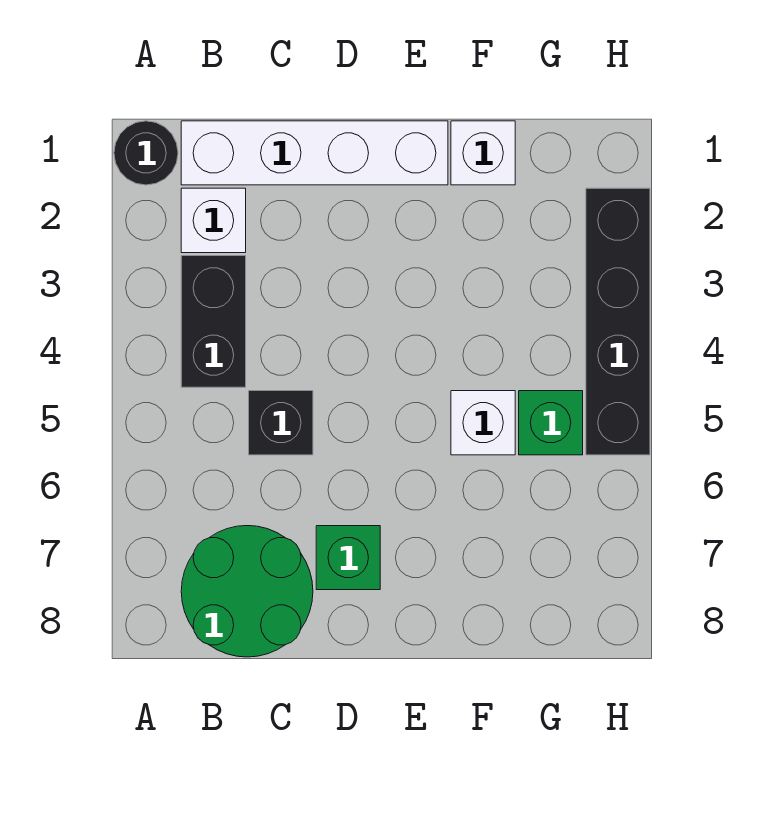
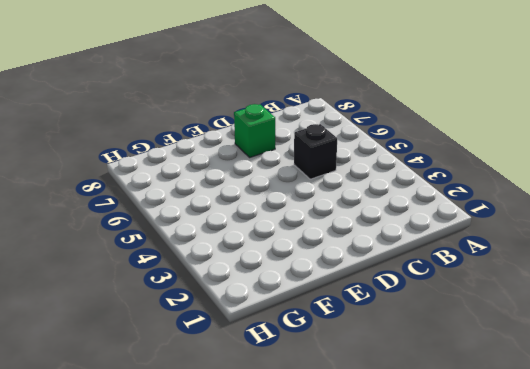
none -> black 1x1 round brick [114,121,178,185]
none -> white 1x4 brick [181,121,448,185]

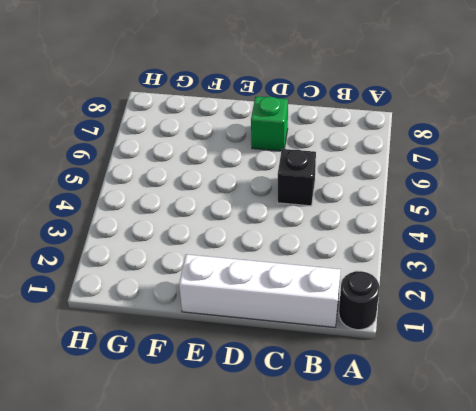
none -> white 1x1 brick [181,188,246,253]
none -> black 1x2 brick [181,256,246,387]

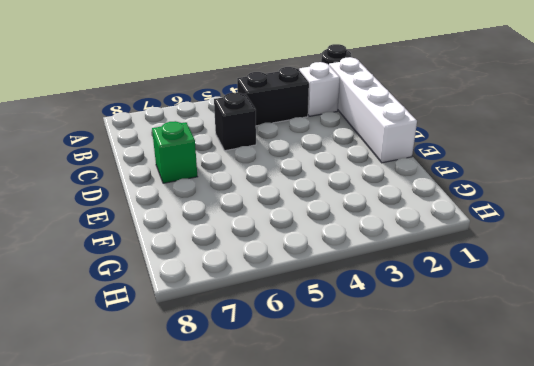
none -> green 2x2 round brick [181,526,313,657]
none -> white 1x1 brick [451,121,515,185]

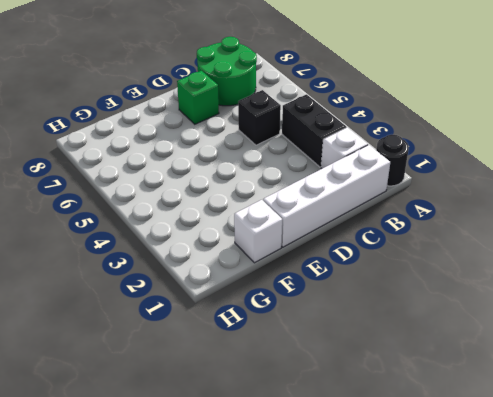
none -> white 1x1 brick [451,391,515,455]
none -> green 1x1 brick [519,391,583,455]

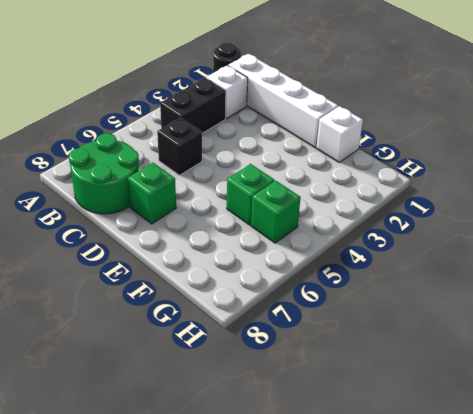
green 1x1 brick [227,164,274,225] -> white 1x1 brick [451,391,515,455]
none -> black 1x4 brick [586,188,650,455]

